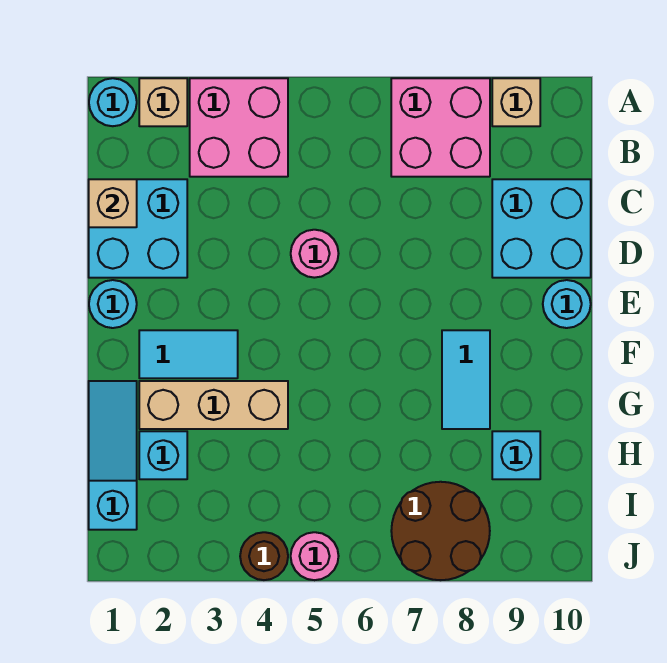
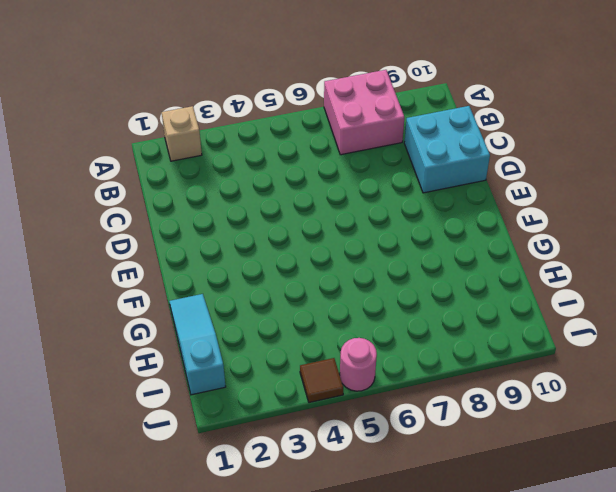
brown 1x1 tile [300,358,343,403] -> brown 1x1 round brick [240,532,288,580]
none -> cyan 1x1 round brick [89,78,137,126]
none -> pink 2x2 brick [190,78,288,177]
none -> tan 1x1 brick [492,78,540,126]

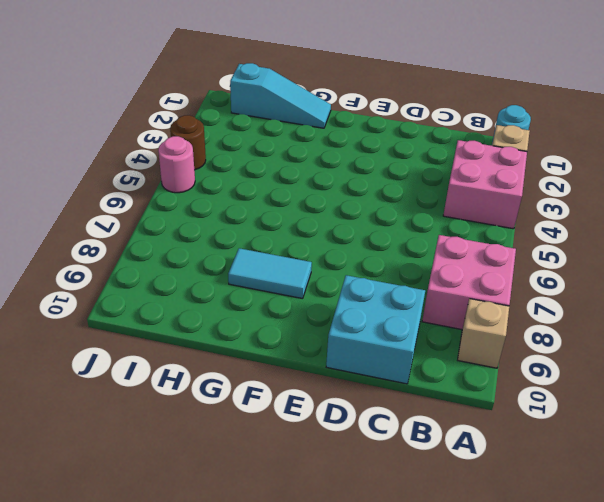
none -> cyan 2x2 brick [89,179,187,278]
none -> pink 1x1 round brick [291,230,339,278]
none -> cyan 1x1 round brick [89,280,137,328]

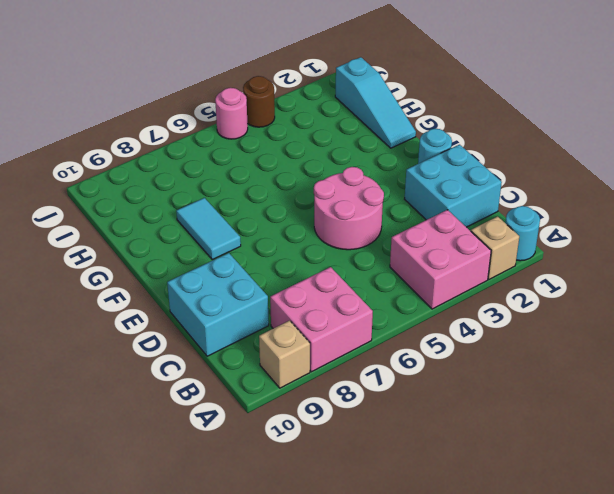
pink 2x2 round brick [314,167,384,250] -> pink 1x1 round brick [291,230,339,278]
none -> cyan 1x1 round brick [543,280,591,328]
none -> cyan 1x2 tile [139,330,238,378]
none -> tan 1x3 brick [139,381,288,429]

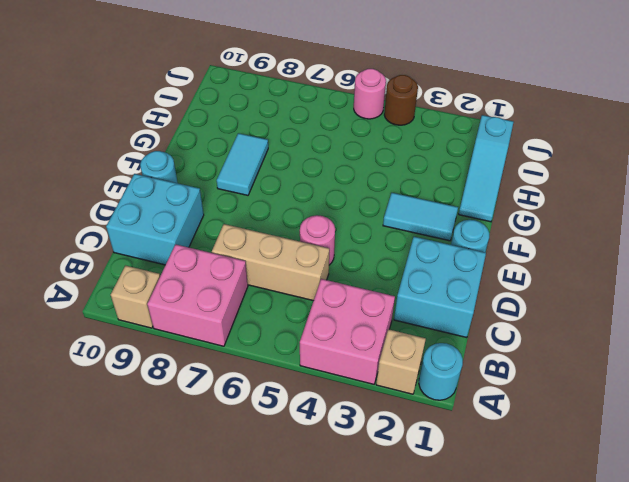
tan 1x3 brick [212,224,329,301] -> tan 1x3 brick moved to [139,381,288,429]
none -> cyan 1x1 brick [139,431,187,479]
none -> cyan 1x1 brick [492,431,540,479]
none -> brown 2x2 round brick [391,482,490,580]

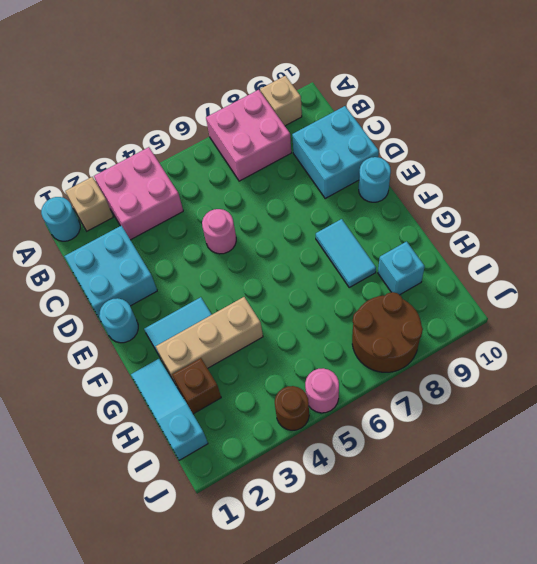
brown 1x1 brick [172,358,221,414] -> cyan 1x1 brick [139,431,187,479]
none -> tan 1x1 brick [89,179,137,227]

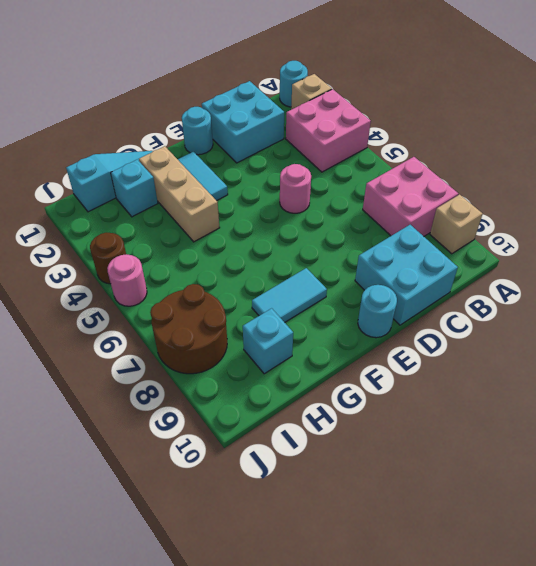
none -> tan 1x1 brick [89,179,137,227]

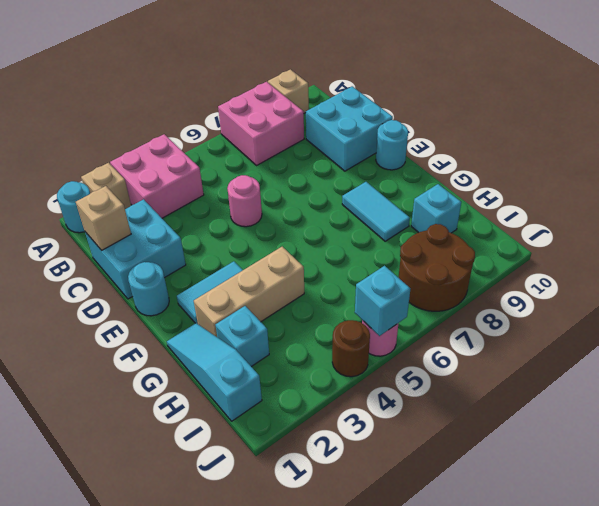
cyan 1x1 brick [355,266,410,336] -> none

